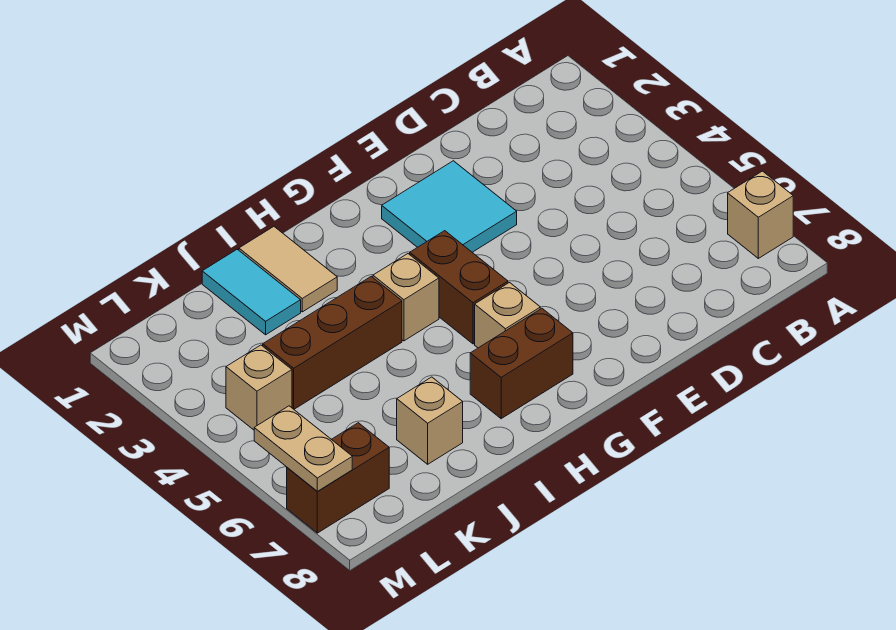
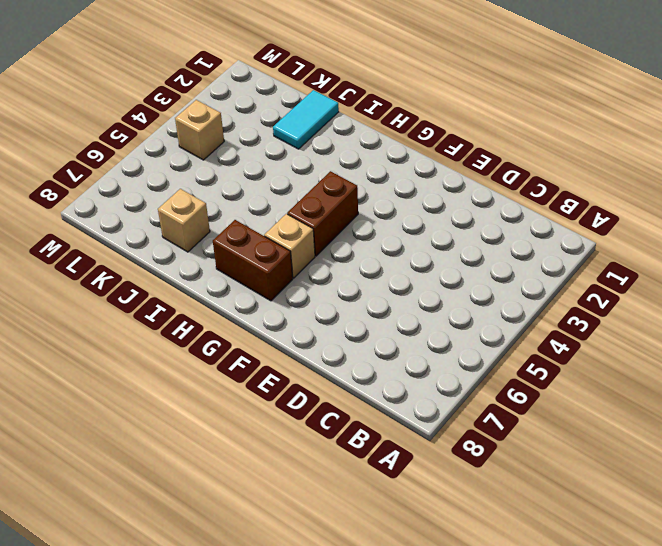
none -> tan 1x1 brick [728,171,793,258]
none -> cyan 2x2 tile [382,161,517,252]
none -> tan 1x1 brick [373,254,439,341]

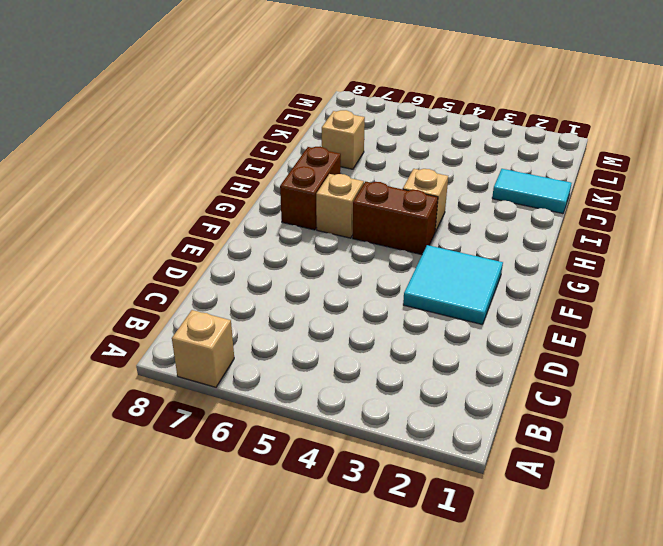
none -> tan 1x2 tile [239,227,337,312]
none -> brown 1x3 brick [263,276,402,409]
none -> tan 1x1 brick [226,345,292,430]

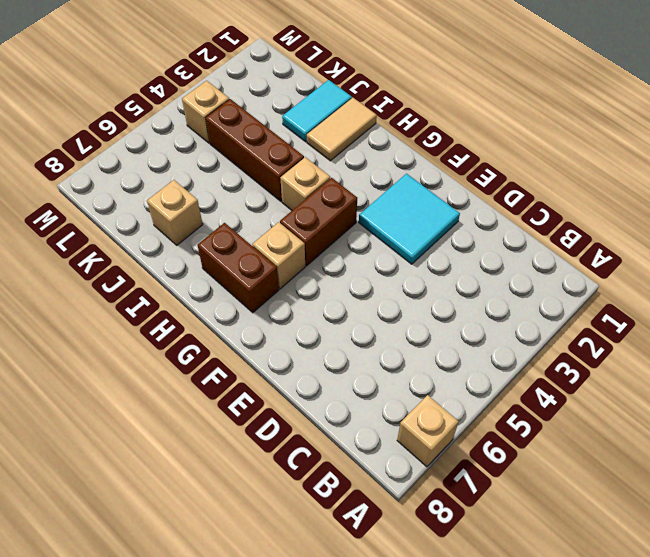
none -> brown 1x2 brick [287,423,389,533]
none -> tan 1x2 plate [254,406,352,492]

